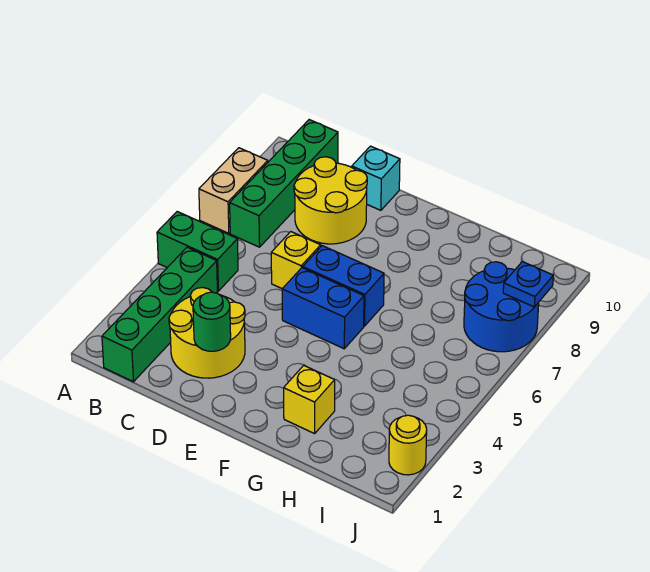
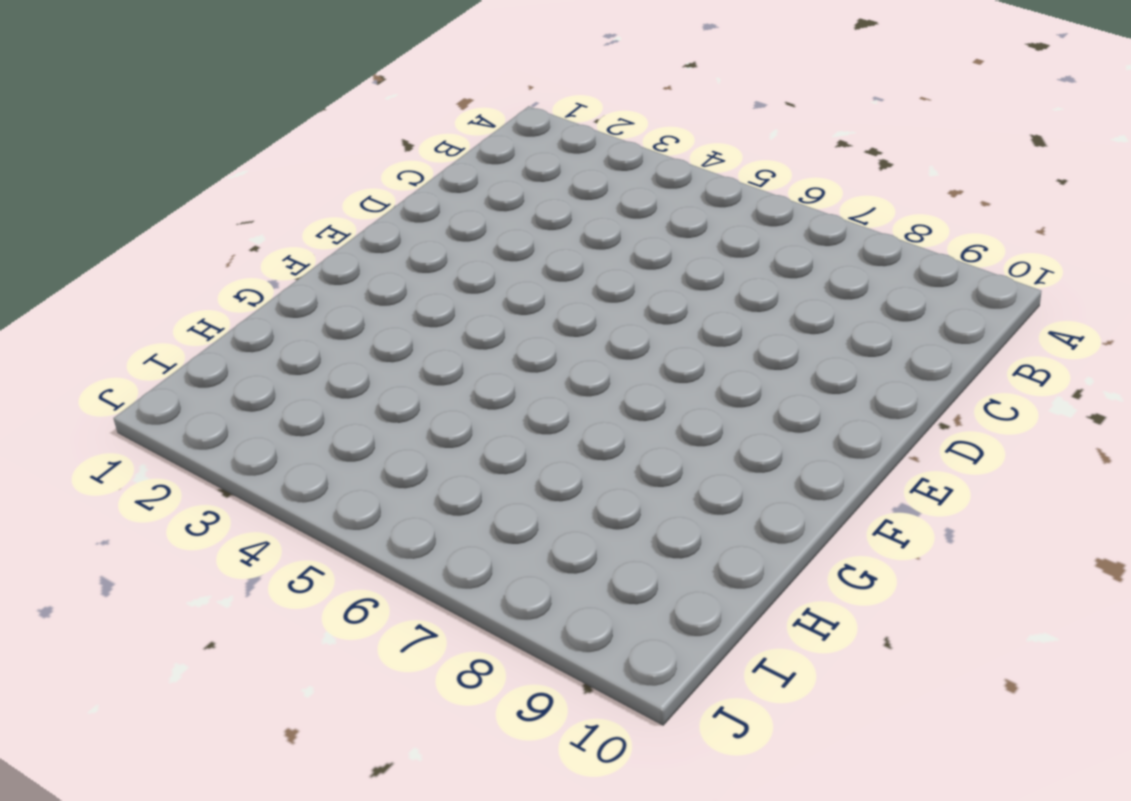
none -> green 1x2 brick [157,212,238,291]
none -> tan 1x2 brick [199,148,268,233]
none -> green 1x4 brick [102,247,217,382]

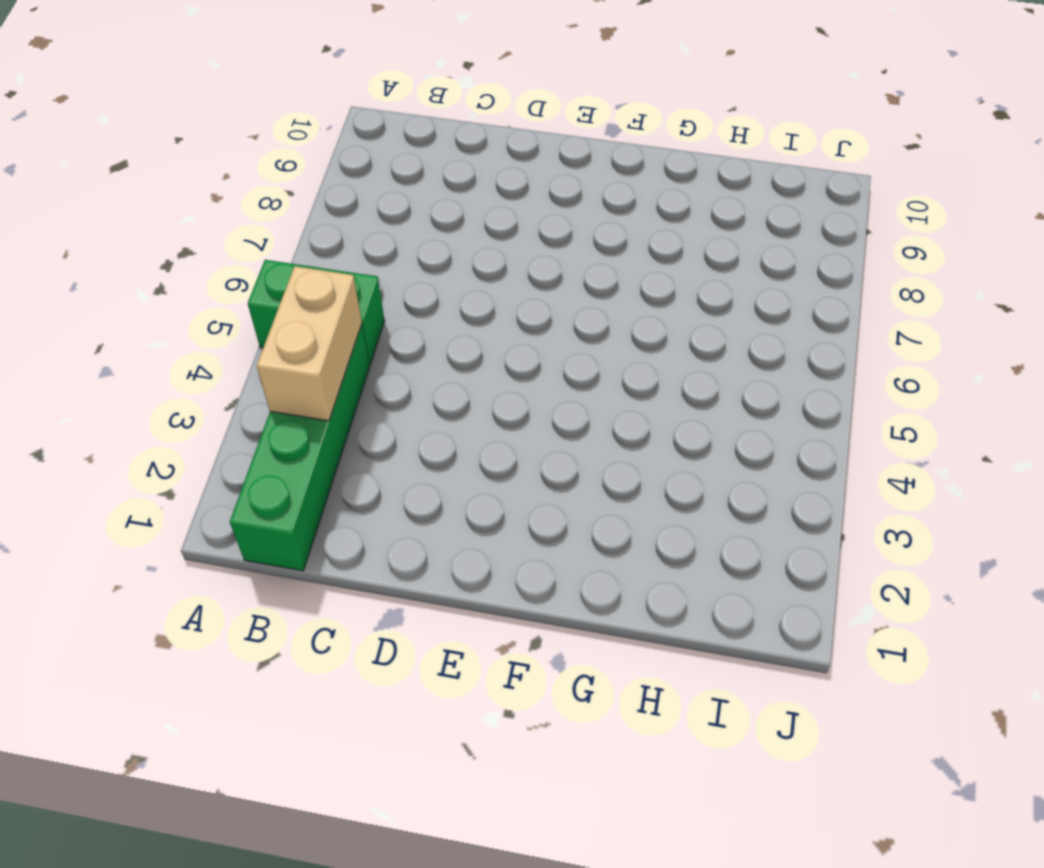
tan 1x2 brick [257,266,362,421] -> tan 1x2 brick moved to [199,148,268,233]
none -> green 1x4 brick [230,120,338,247]
none -> yellow 2x2 round brick [169,288,245,378]
none -> yellow 2x2 round brick [294,157,367,244]

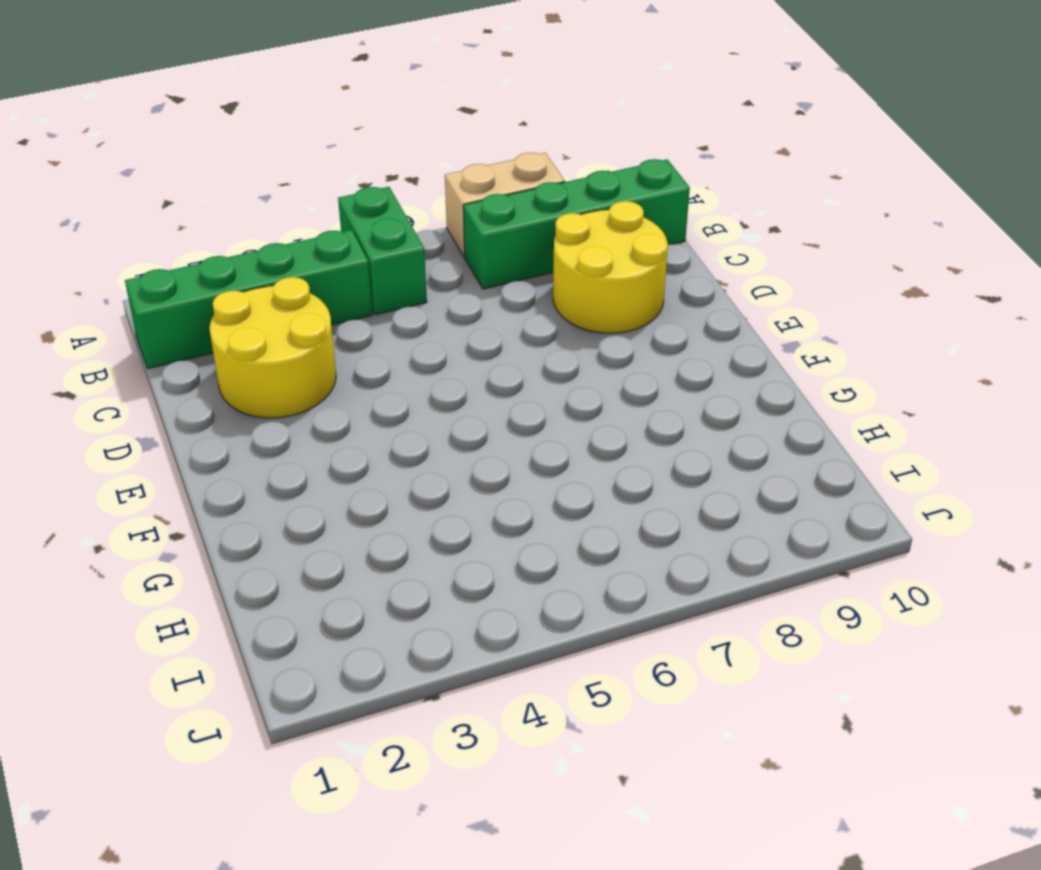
none -> yellow 1x1 brick [271,232,321,289]
none -> cyan 1x1 brick [352,146,400,210]
none -> blue 1x2 brick [282,268,364,349]

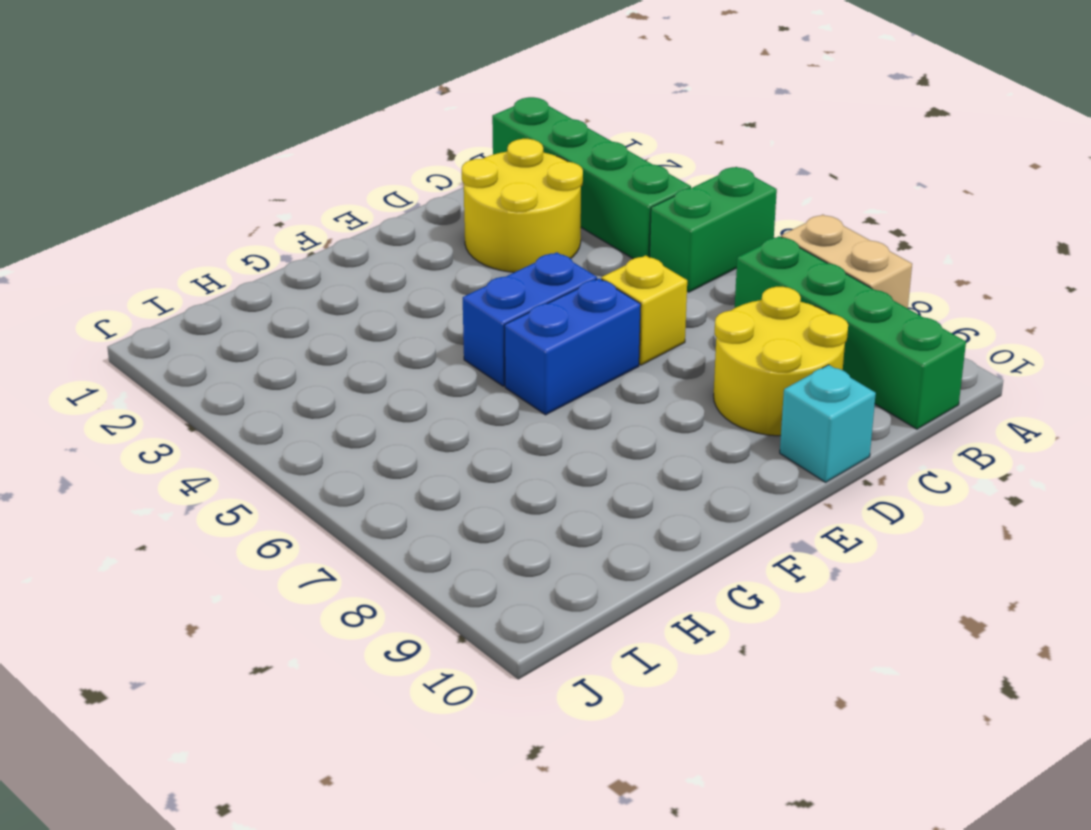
none -> yellow 1x1 brick [284,365,335,434]
none -> blue 2x2 round brick [464,262,539,352]
none -> yellow 1x1 round brick [389,415,427,475]

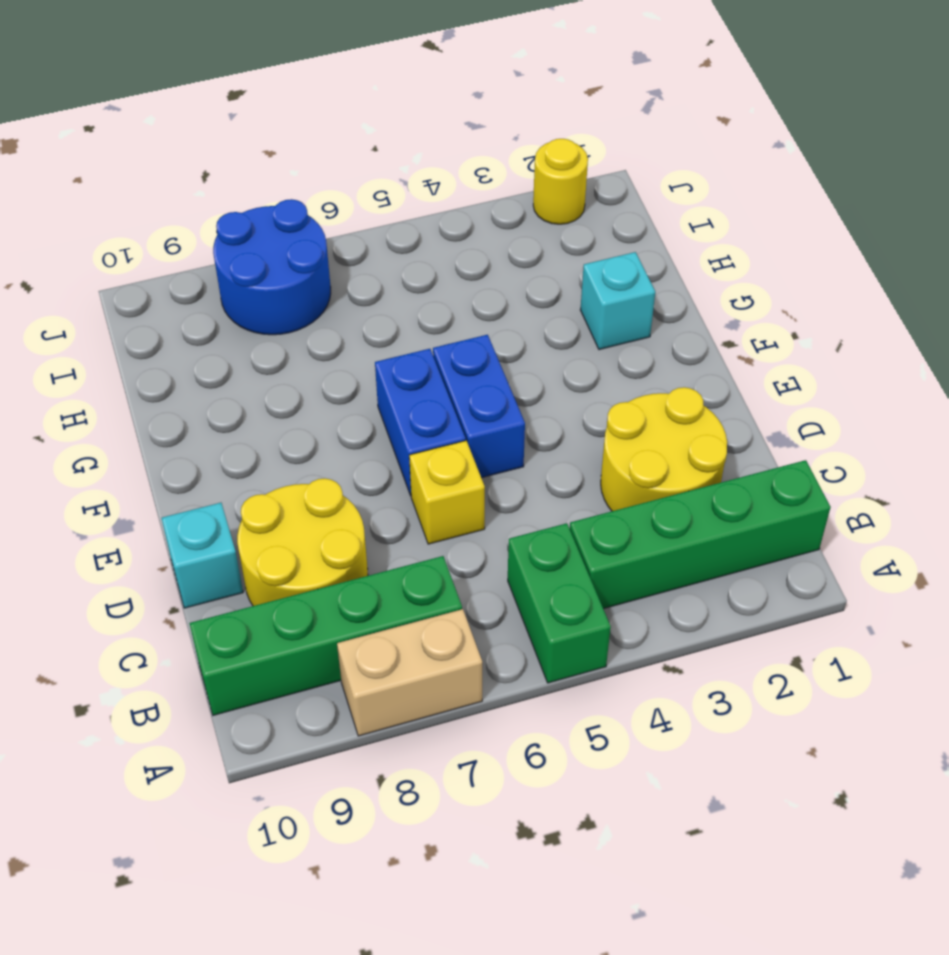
cyan 1x1 brick [580,252,655,350] -> yellow 1x1 brick [284,365,335,434]
none -> green 1x1 round brick [193,292,231,351]
none -> blue 1x1 plate [503,262,553,307]

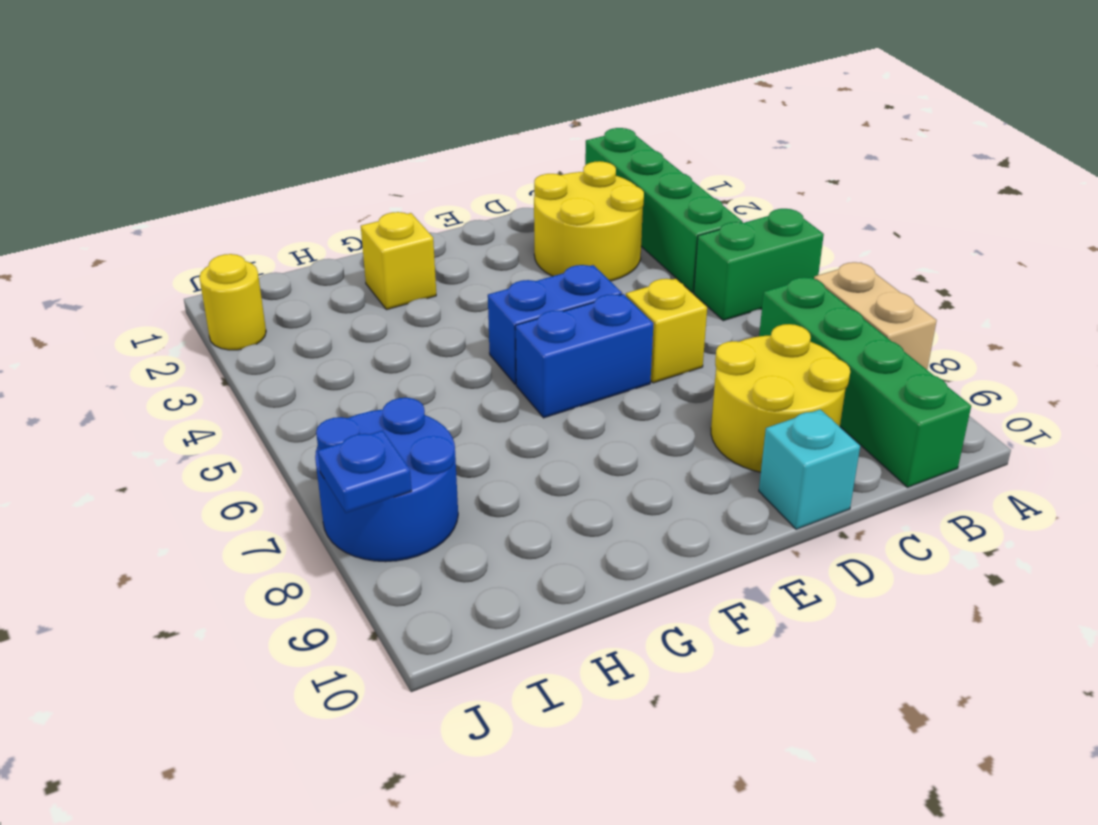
none -> green 1x1 round brick [193,292,231,351]

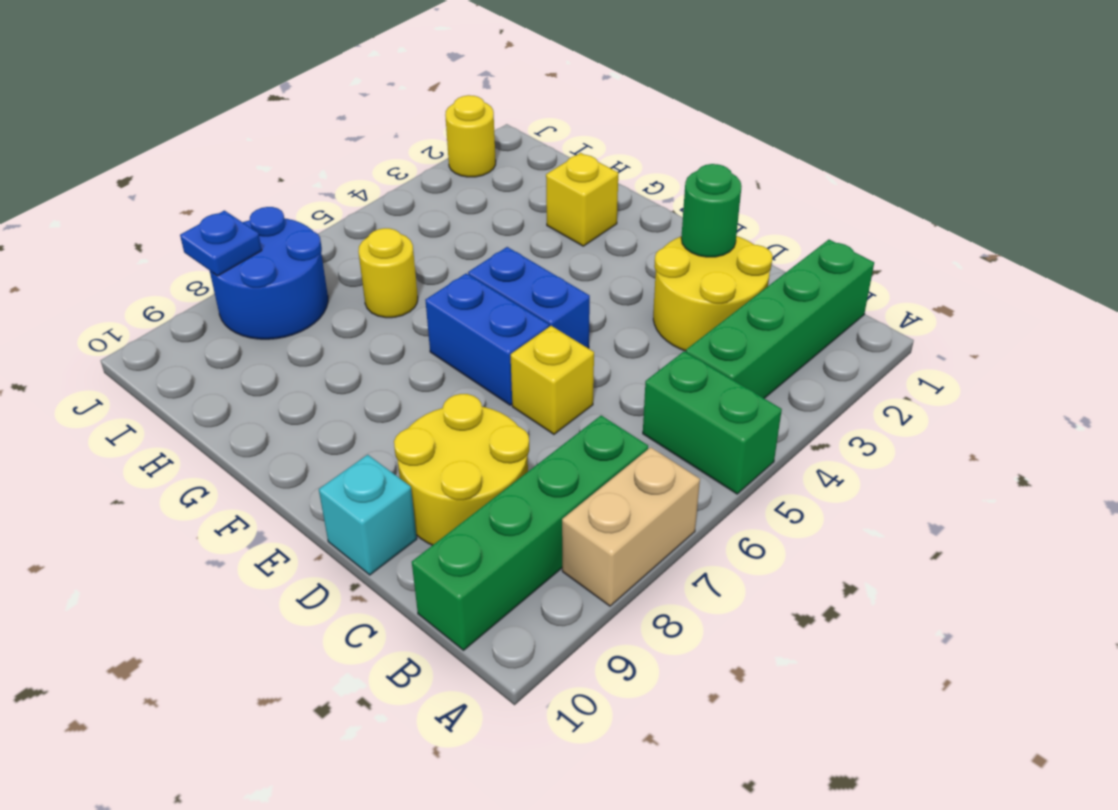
yellow 1x1 round brick [358,228,418,318] -> none

